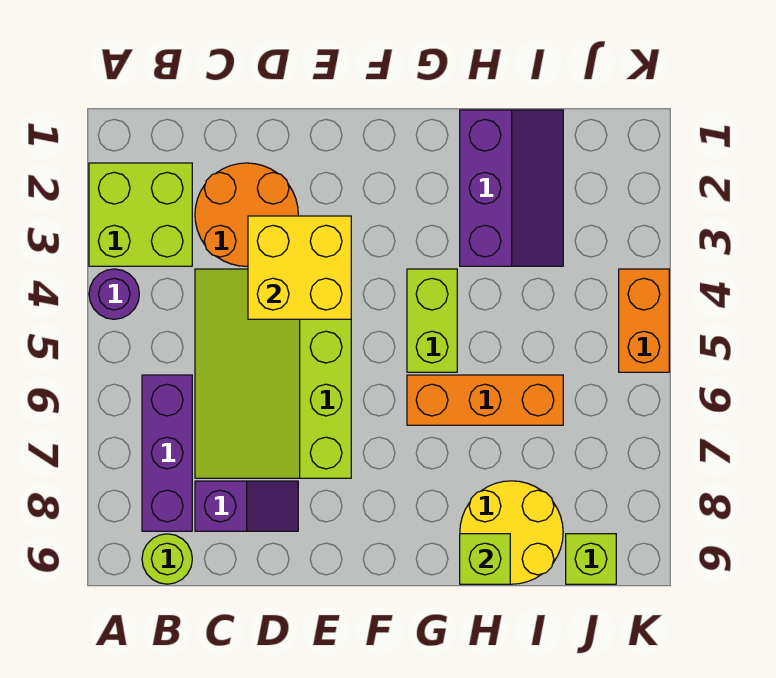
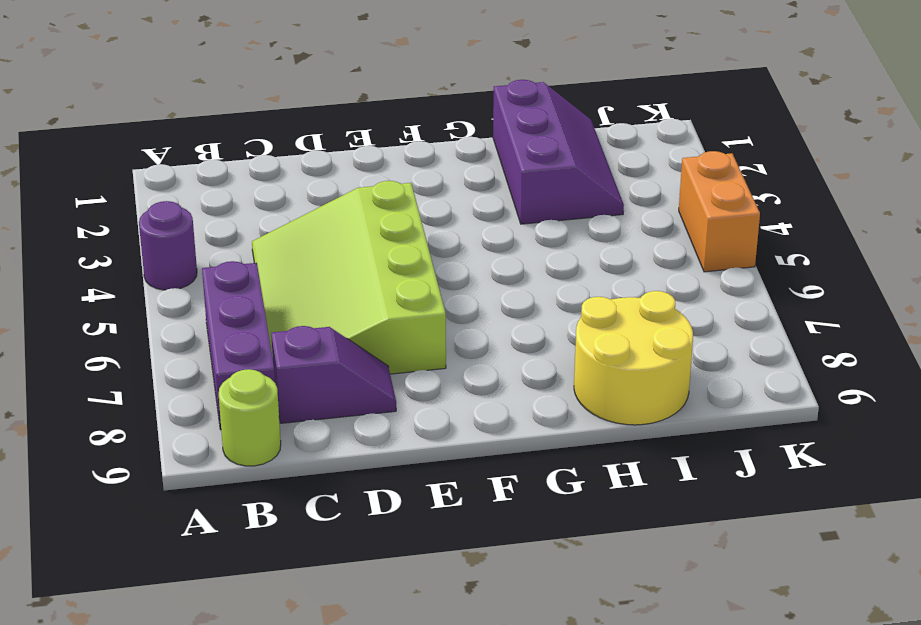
none -> lime 2x2 brick [89,163,192,266]
none -> orange 2x2 round brick [195,163,298,266]
none -> lime 1x2 brick [407,269,457,372]

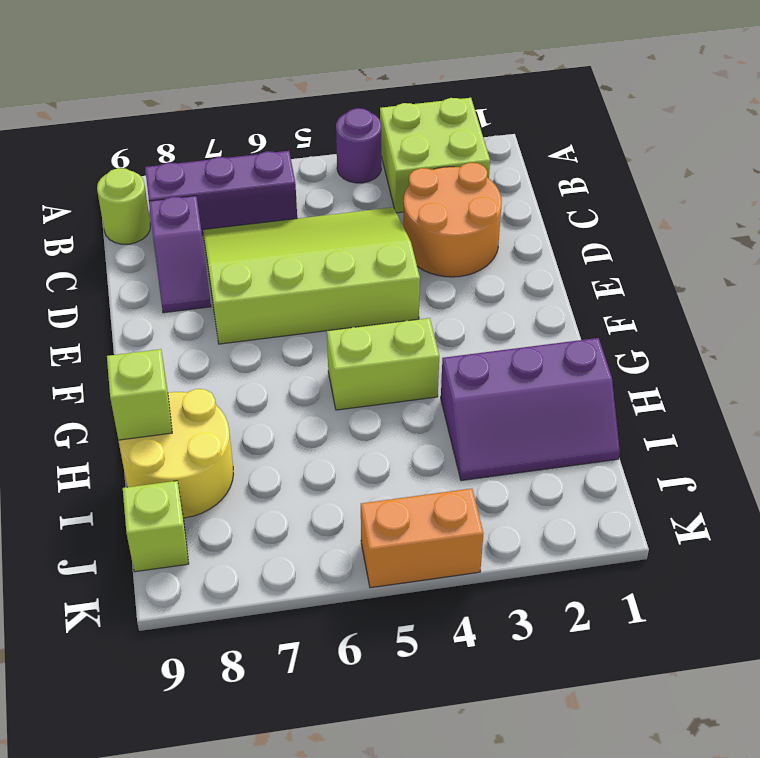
none -> orange 1x3 brick [407,375,563,425]
none -> yellow 2x2 brick [248,216,351,319]

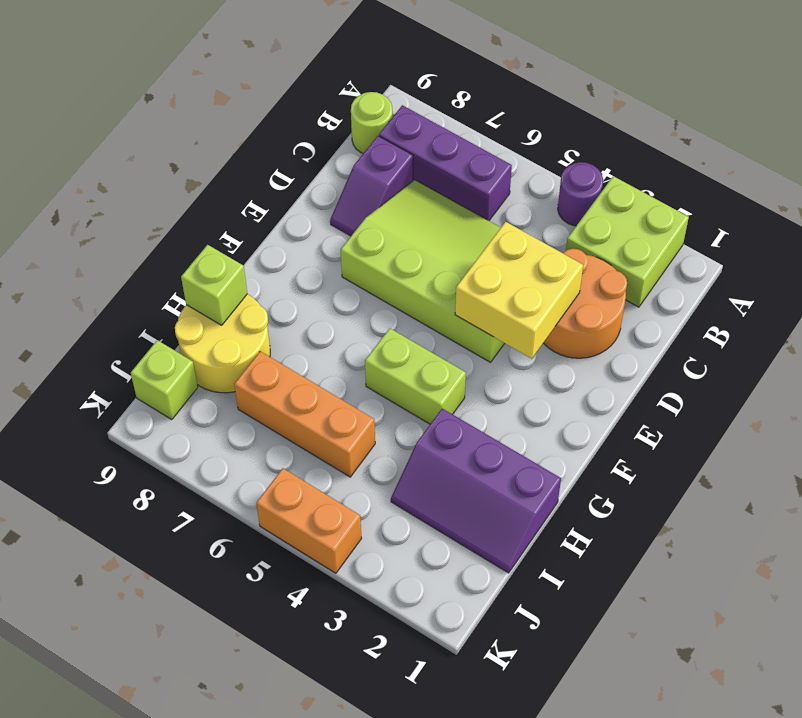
orange 1x3 brick [234,351,375,477] -> orange 1x3 brick turned to [407,375,563,425]

